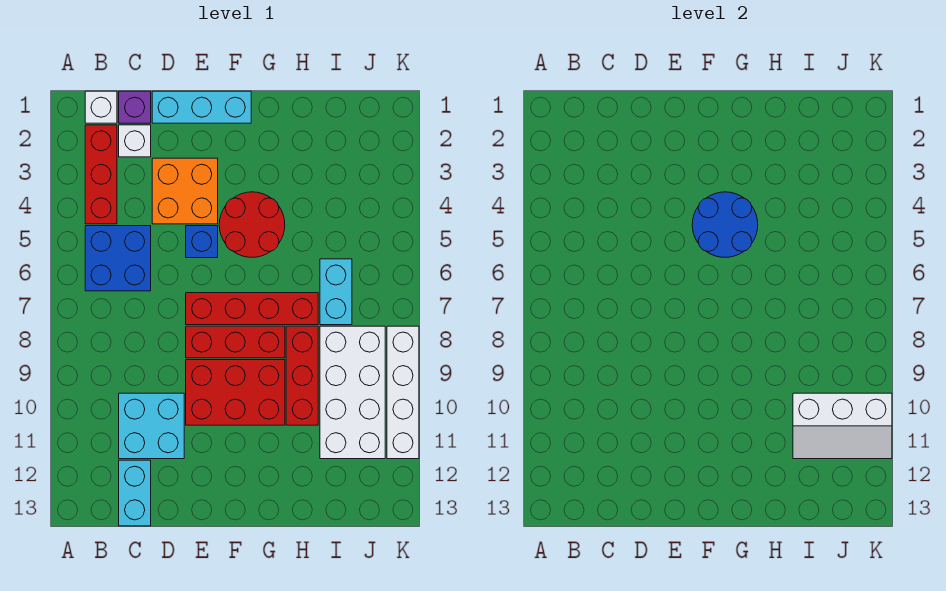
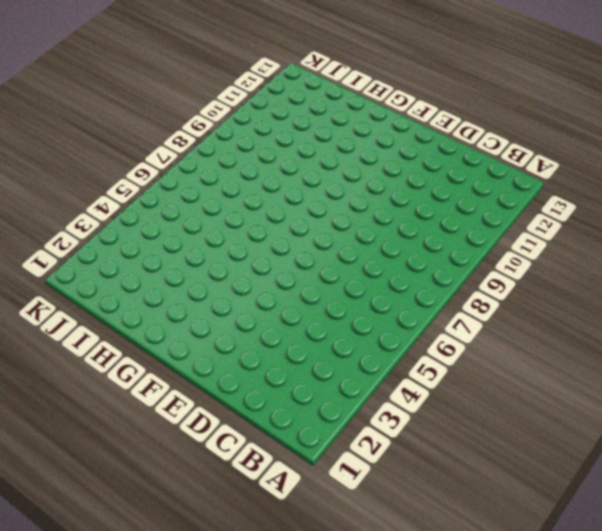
none -> white 1x1 brick [85,91,117,123]
none -> red 1x3 brick [85,125,117,224]
none -> blue 2x2 brick [85,226,151,291]

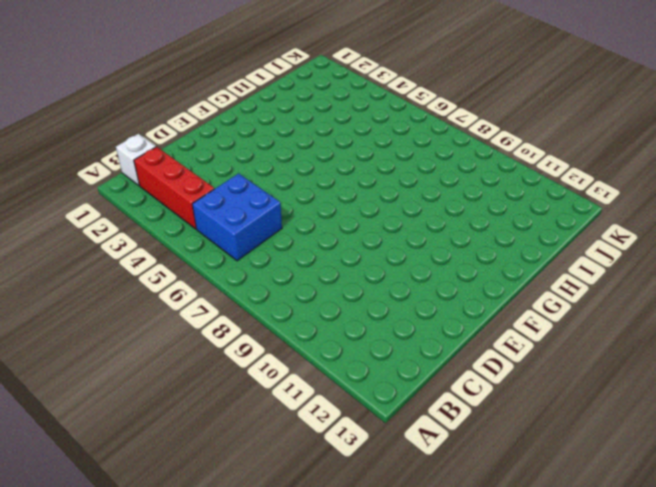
none -> purple 1x1 brick [119,91,151,123]
none -> white 1x1 brick [119,125,151,157]
none -> cyan 2x2 brick [119,393,184,459]

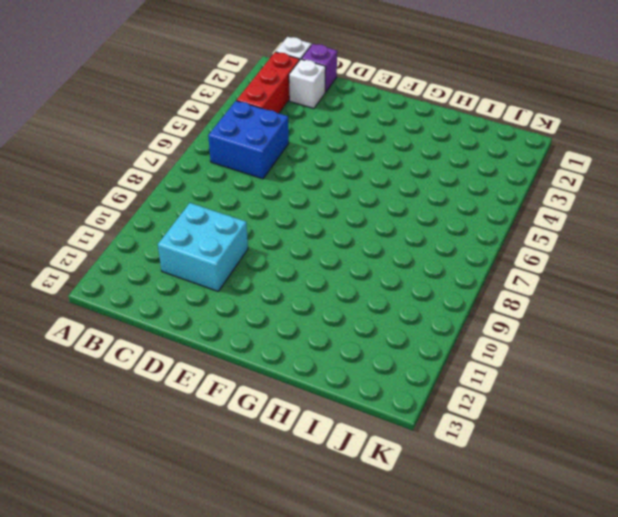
none -> cyan 1x2 brick [119,460,151,526]
none -> cyan 1x3 brick [152,91,251,123]
none -> orange 2x2 brick [152,158,218,224]

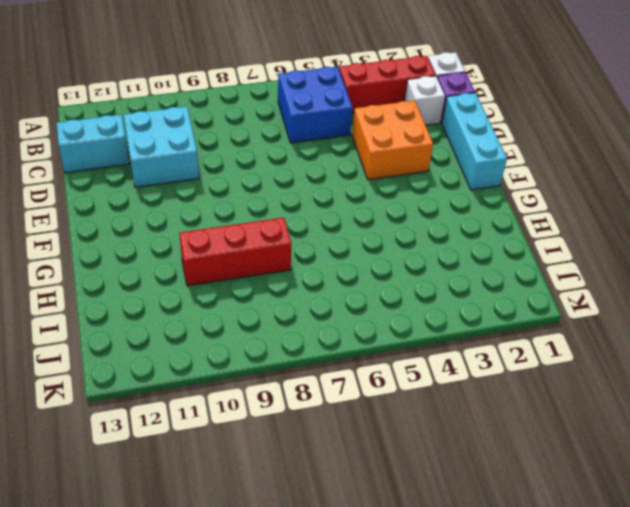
none -> blue 1x1 brick [186,226,218,258]
none -> red 1x4 brick [186,293,318,325]
none -> red 1x3 brick [186,326,285,358]

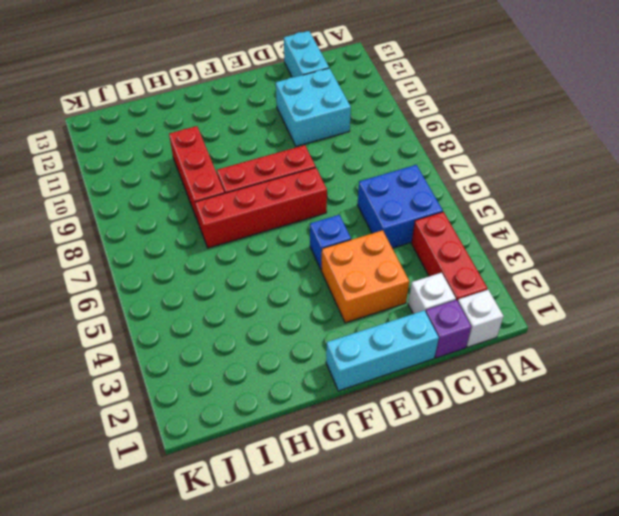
none -> red 2x3 brick [186,360,285,425]
none -> red 2x2 round brick [219,192,285,257]
none -> cyan 1x2 brick [320,259,352,325]

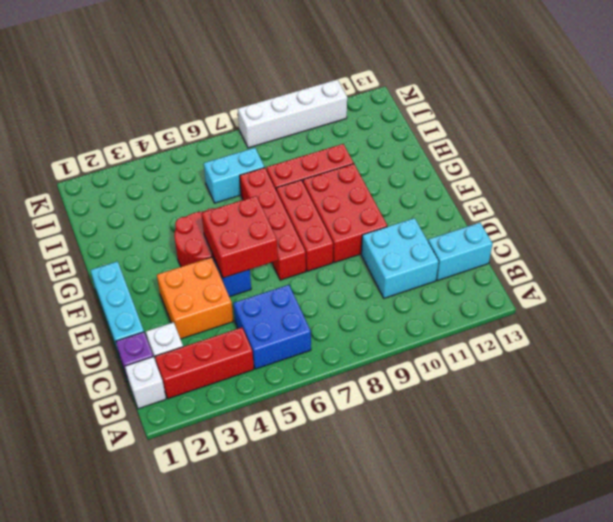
red 2x2 brick [202,196,278,278] -> blue 2x2 round brick [692,192,758,257]
none -> white 2x4 brick [320,326,385,459]
none -> white 2x3 slope [793,393,892,459]

